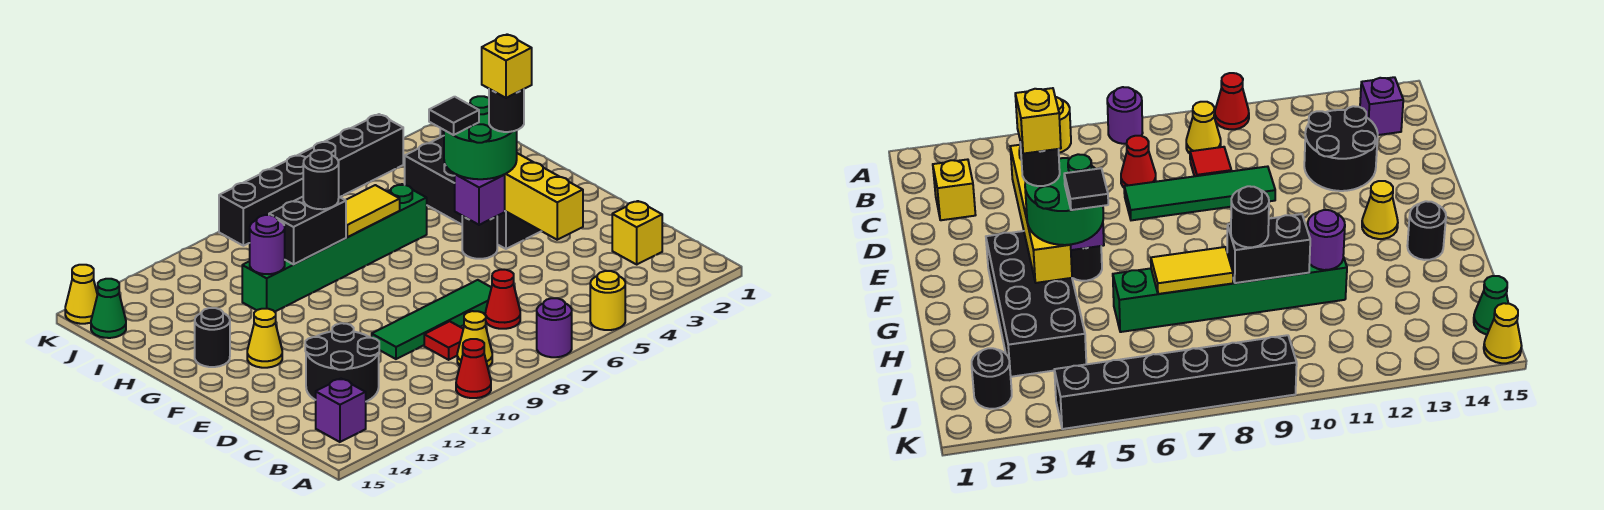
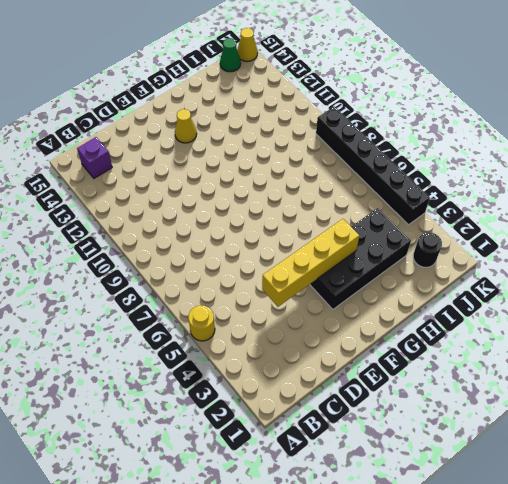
none -> purple 1x1 round brick [537,298,572,357]
none -> red 1x1 cone [456,339,491,398]
none -> yellow 1x1 cone [457,311,492,367]

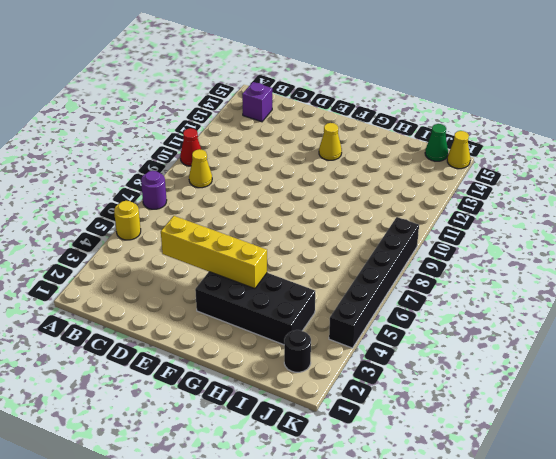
none -> yellow 1x1 brick [612,201,662,264]
none -> red 1x1 cone [485,270,520,329]
none -> red 1x1 tile [424,321,463,360]

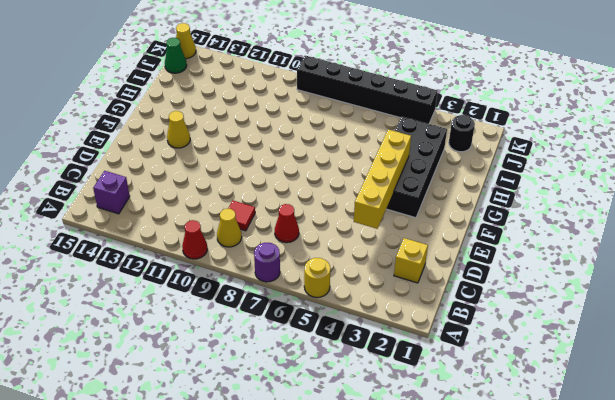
none -> black 2x2 round brick [305,323,379,402]
none -> green 1x4 tile [372,280,491,359]
none -> black 1x1 round brick [462,216,497,259]

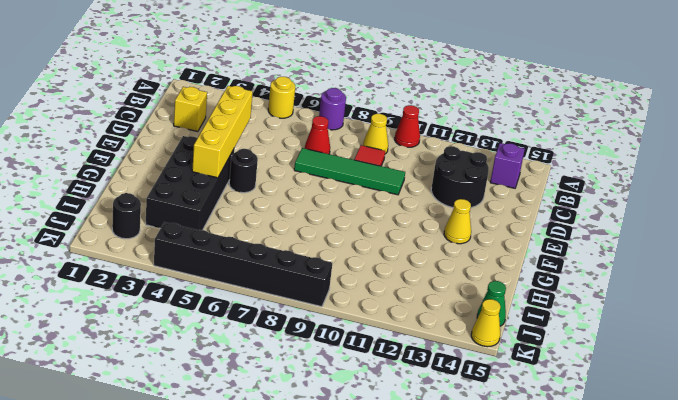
none -> black 1x1 round brick [195,308,230,367]
none -> green 1x6 brick [242,184,427,312]
none -> purple 1x1 brick [455,174,505,225]

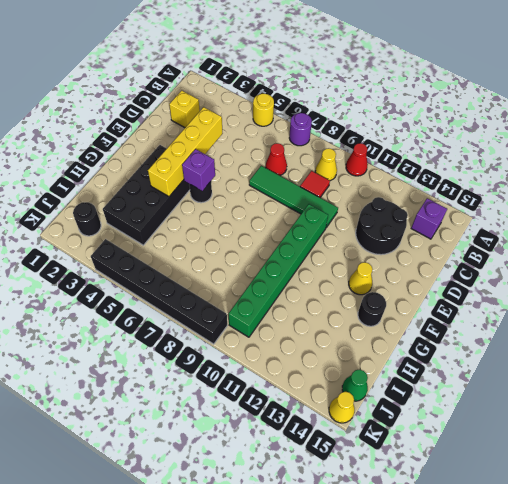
green 1x6 brick [229,204,328,337] -> green 1x6 brick turned to [242,184,427,312]
none -> yellow 1x2 tile [346,185,400,237]
none -> black 1x2 brick [269,197,346,264]
none -> purple 1x1 round brick [250,215,285,274]

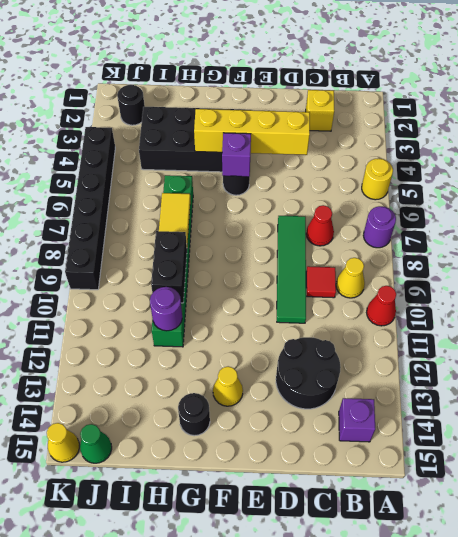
none -> green 2x2 round brick [444,96,517,179]
none -> black 1x1 round brick [303,150,339,209]
none -> black 1x1 round brick [489,89,524,132]

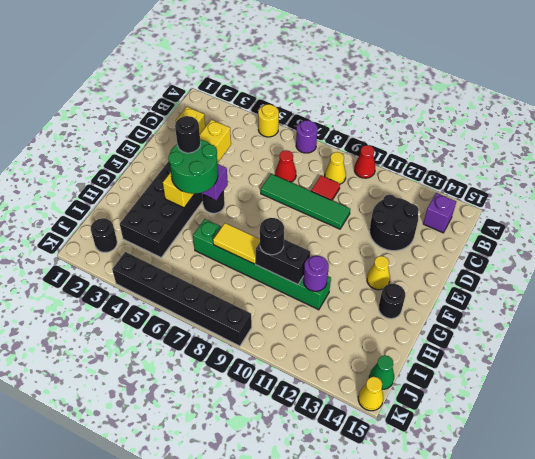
none -> black 1x1 tile [429,97,479,135]
none -> yellow 1x1 brick [482,34,532,98]

